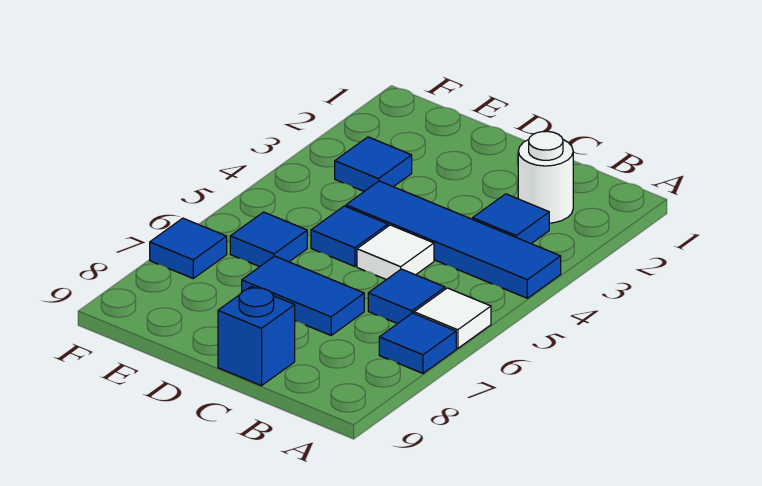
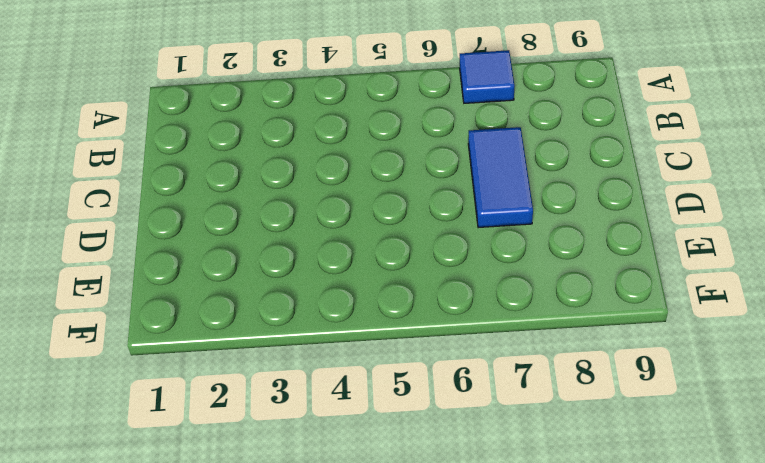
none -> blue 1x4 tile [346,181,561,298]
none -> white 1x1 tile [414,288,491,348]
none -> white 1x1 round brick [518,131,573,223]

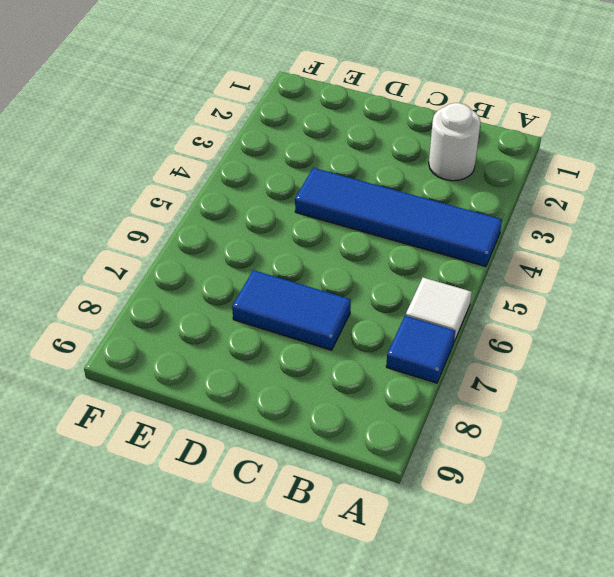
none -> blue 1x1 tile [473,194,549,244]
none -> blue 1x1 tile [368,269,445,324]
none -> white 1x1 tile [357,225,434,280]

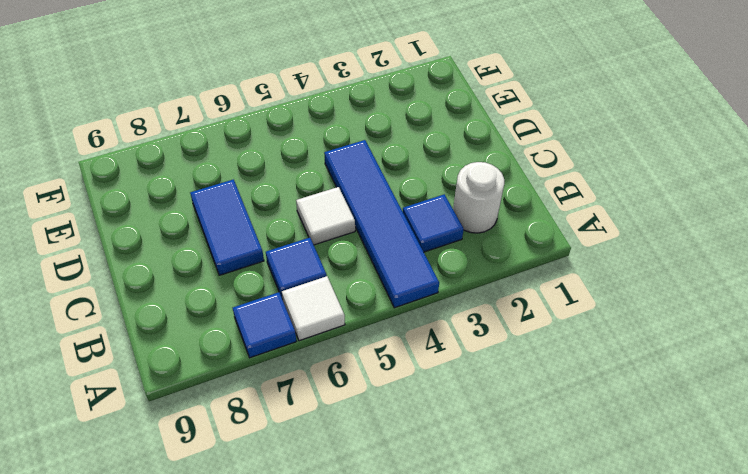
none -> blue 1x1 brick [218,287,295,386]
none -> blue 1x1 tile [311,206,388,266]
none -> blue 1x1 tile [335,137,412,191]

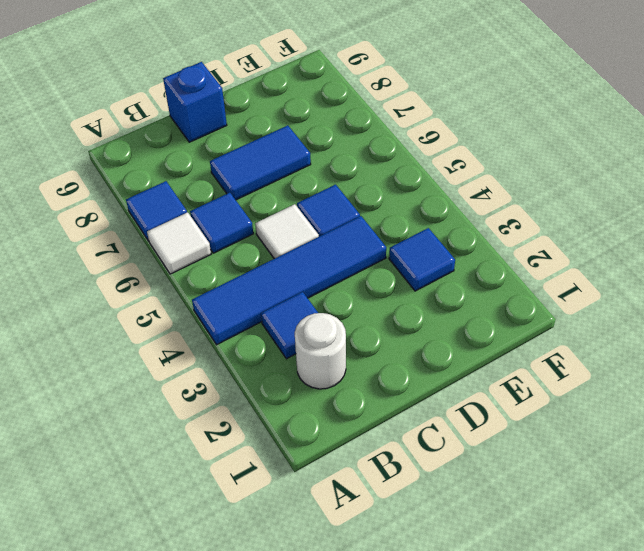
none -> blue 1x1 tile [230,212,307,267]
none -> blue 1x1 tile [150,218,227,278]

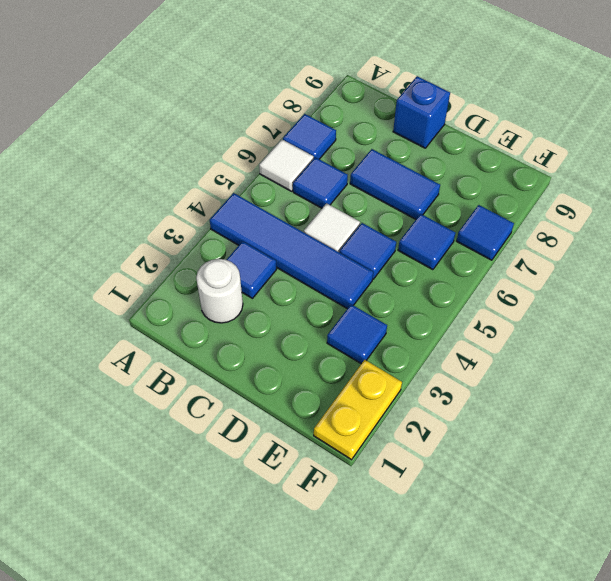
yellow 1x2 plate [314,360,402,460] -> none

